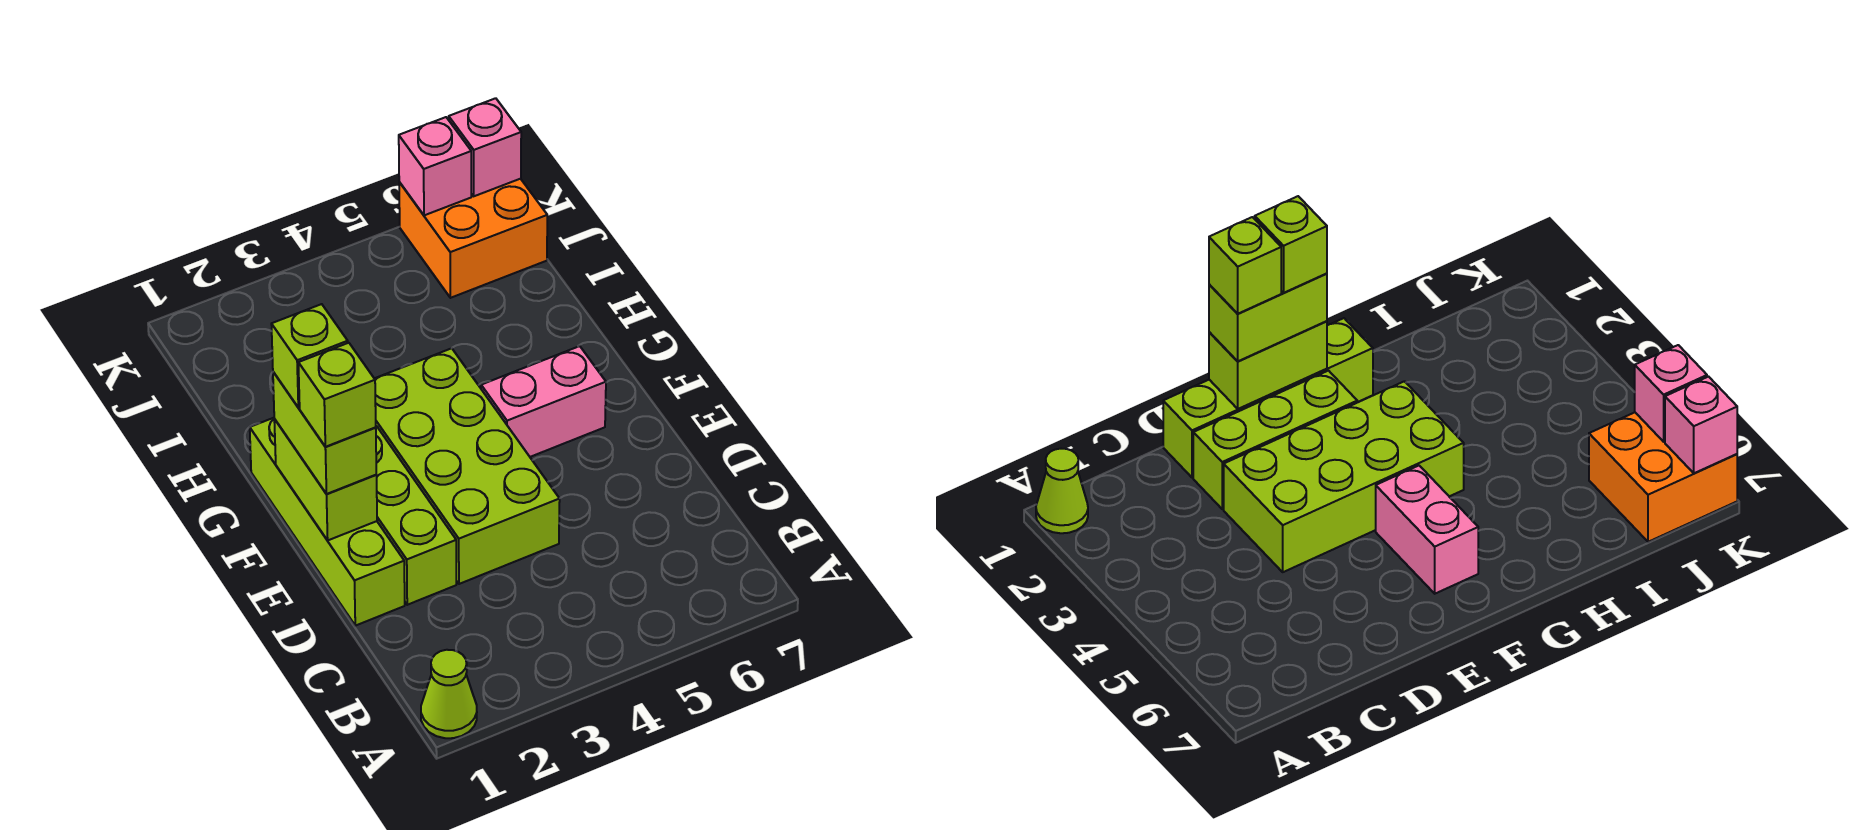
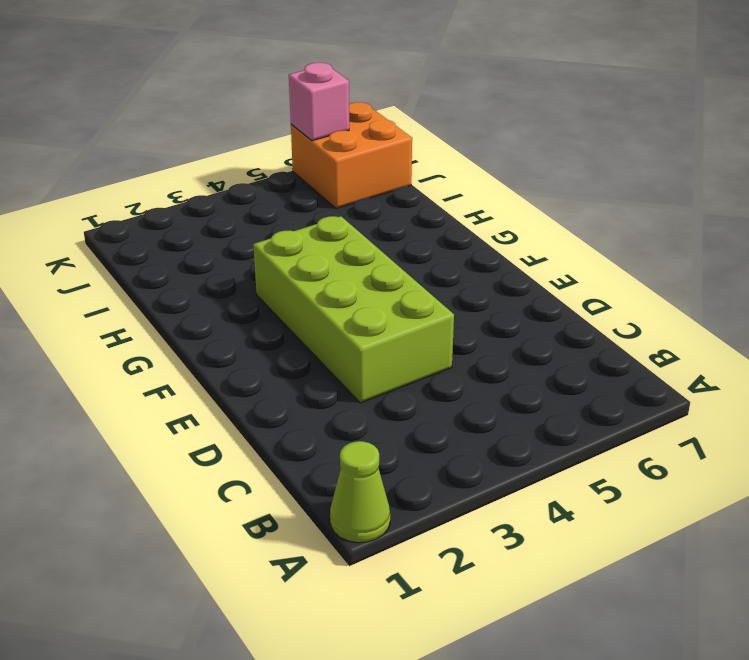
none -> lime 1x4 brick [250,418,405,626]
none -> lime 1x3 brick [376,426,456,605]
none -> pink 1x2 brick [481,346,606,457]

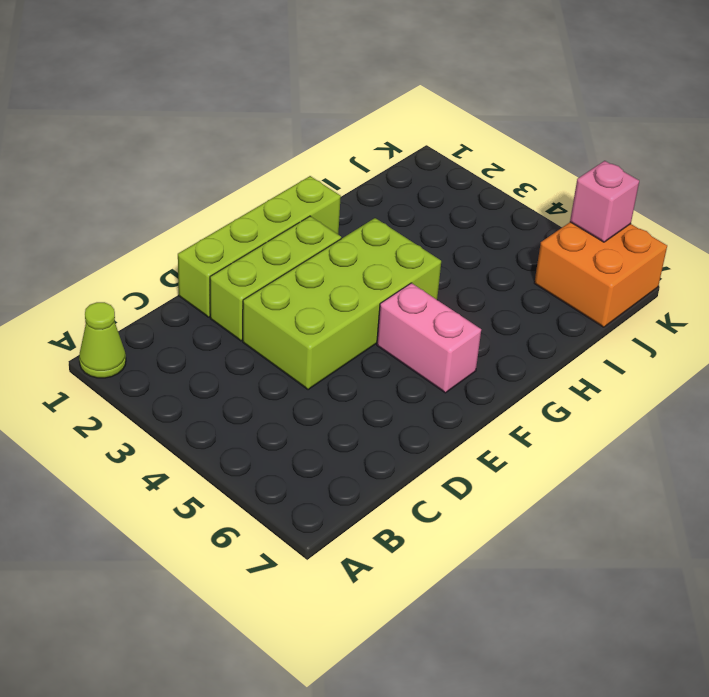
none -> lime 1x2 brick [274,419,377,540]
none -> pink 1x1 brick [449,98,521,196]
none -> lime 1x2 brick [273,372,376,494]

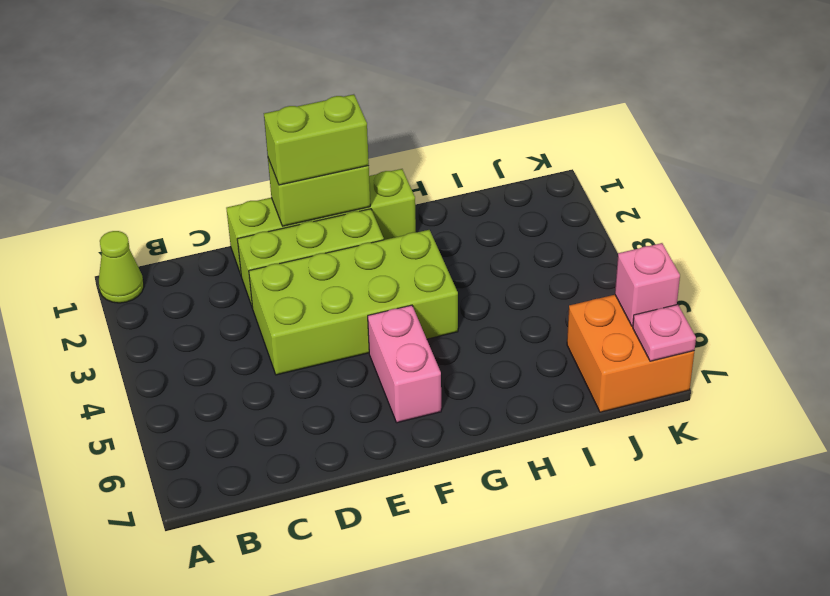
pink 1x1 plate [633,304,696,361] -> pink 1x1 brick [449,98,521,196]
none -> lime 1x1 brick [298,343,376,447]
none -> lime 1x1 brick [271,304,348,408]

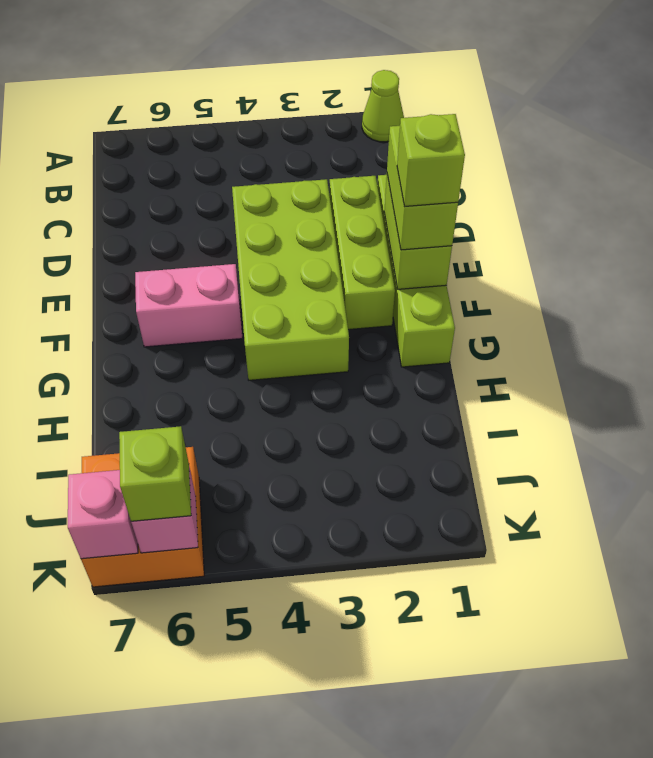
lime 1x1 brick [119,426,191,521] -> lime 1x1 brick moved to [298,343,376,447]

